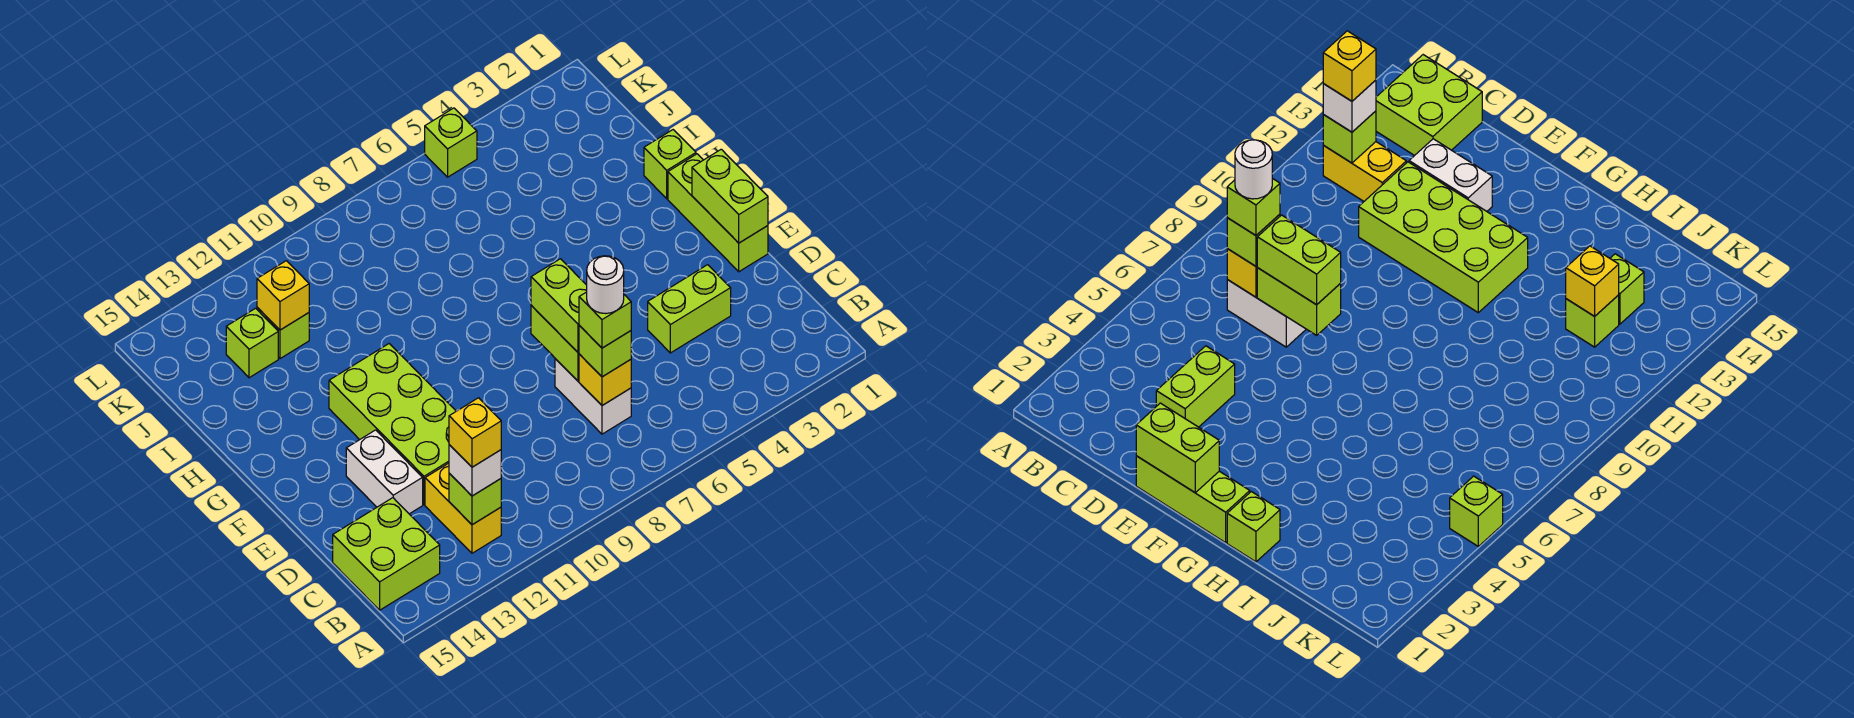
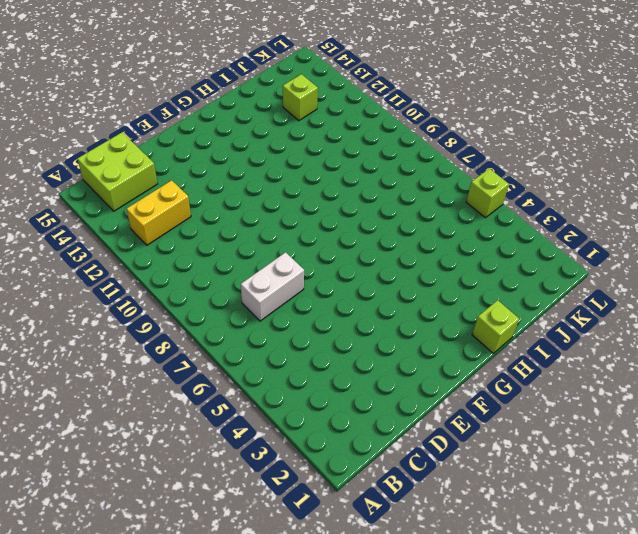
none -> lime 1x2 brick [648,265,731,353]
none -> lime 2x4 brick [329,344,456,505]
none -> white 1x2 brick [346,430,423,514]

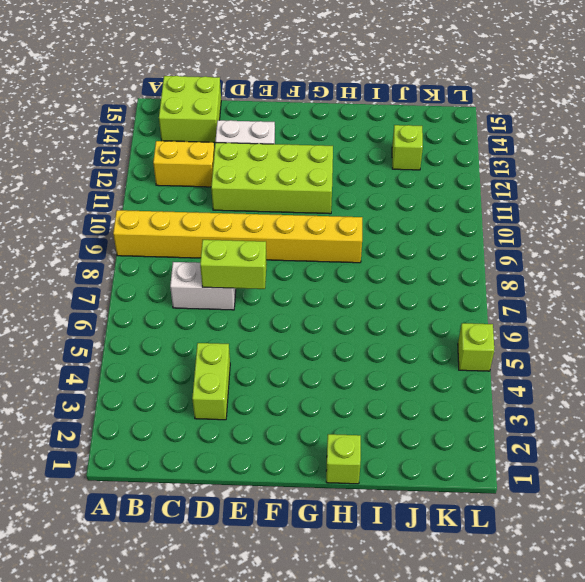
yellow 1x8 brick [113,210,362,263] -> none
none -> lime 1x3 brick [668,154,768,272]
none -> lime 1x1 brick [257,308,309,359]
none -> lime 1x1 brick [449,474,501,525]

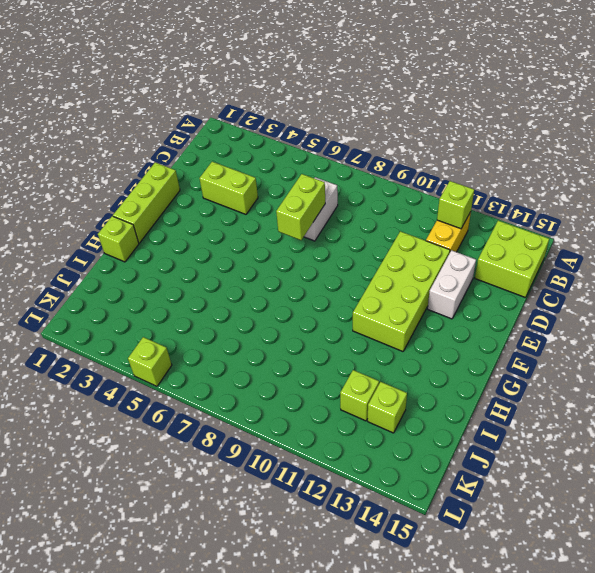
none -> yellow 1x1 brick [579,354,631,405]
none -> lime 1x2 brick [692,149,768,243]
none -> yellow 1x1 brick [257,261,309,330]

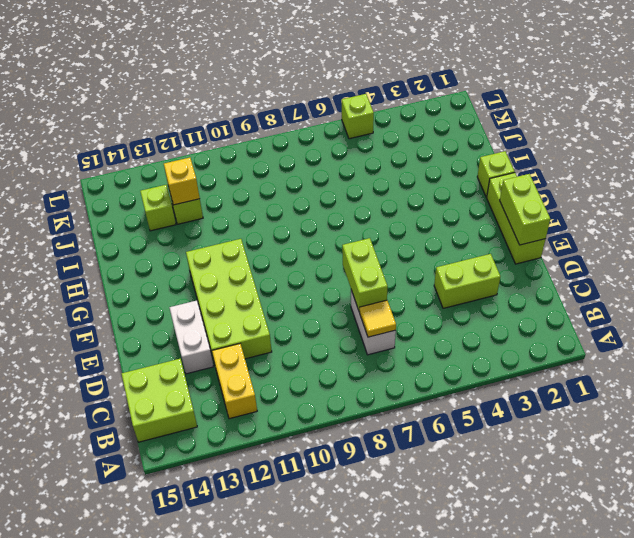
yellow 1x1 tile [360,300,396,337] -> yellow 1x1 brick [579,354,631,405]
none -> lime 1x1 brick [449,474,501,525]
none -> white 1x1 brick [449,445,501,496]
none -> lime 1x1 brick [579,326,631,377]

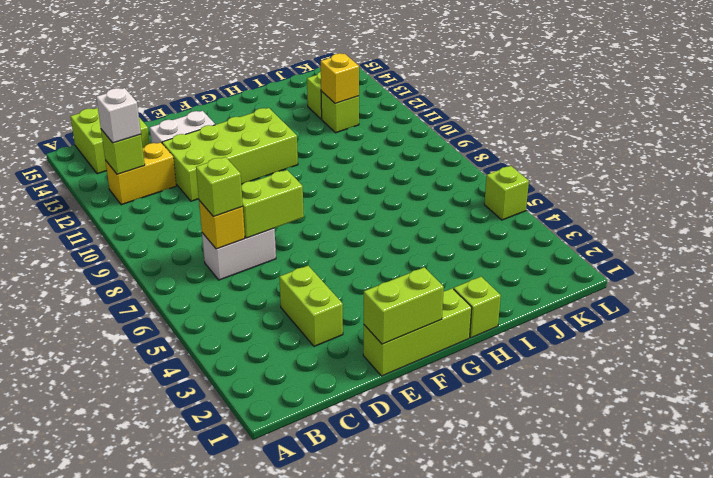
none -> lime 1x2 brick [531,259,587,352]
none -> yellow 1x1 brick [449,398,501,467]
none -> lime 1x1 brick [579,292,631,348]

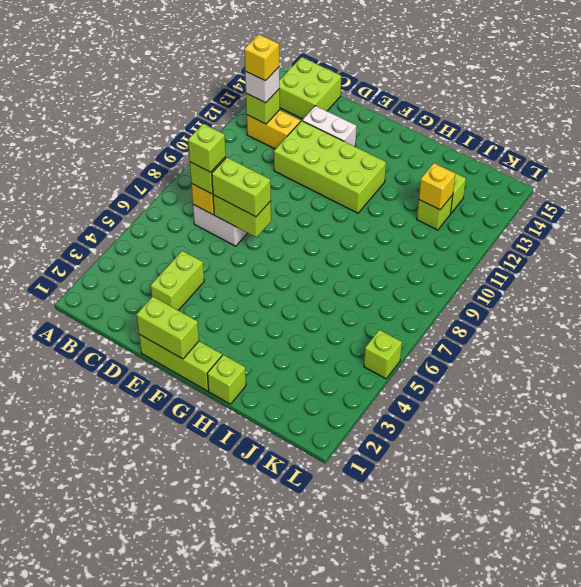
none -> white 1x1 round brick [587,256,624,314]

